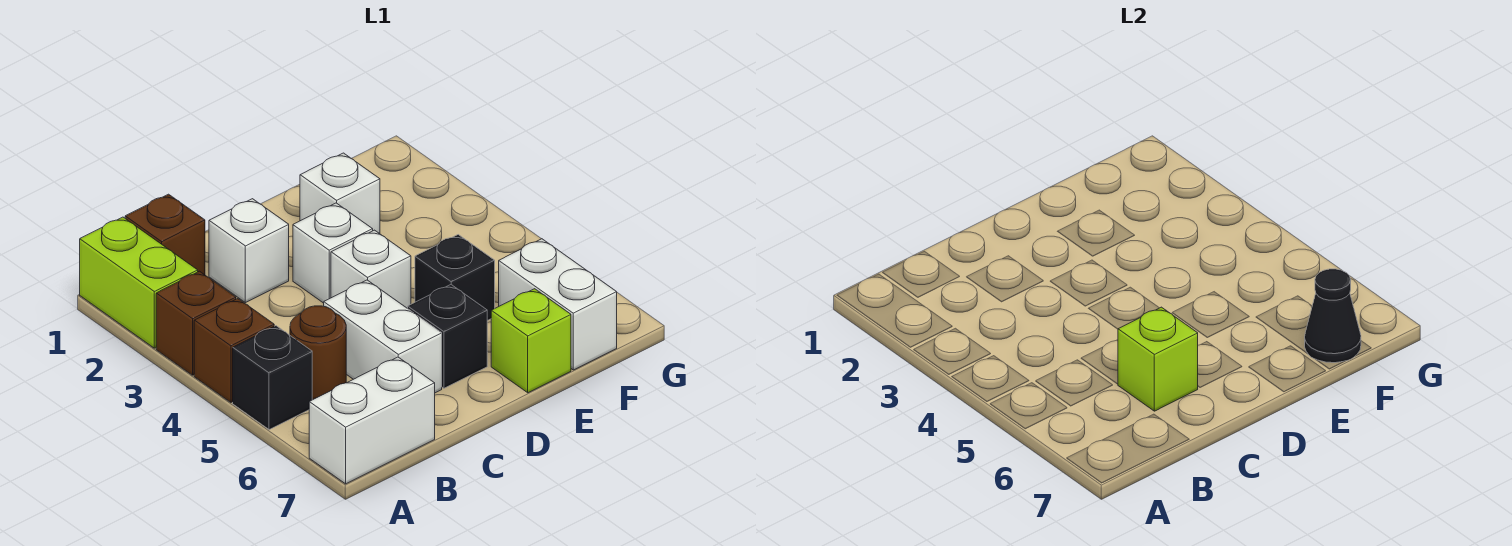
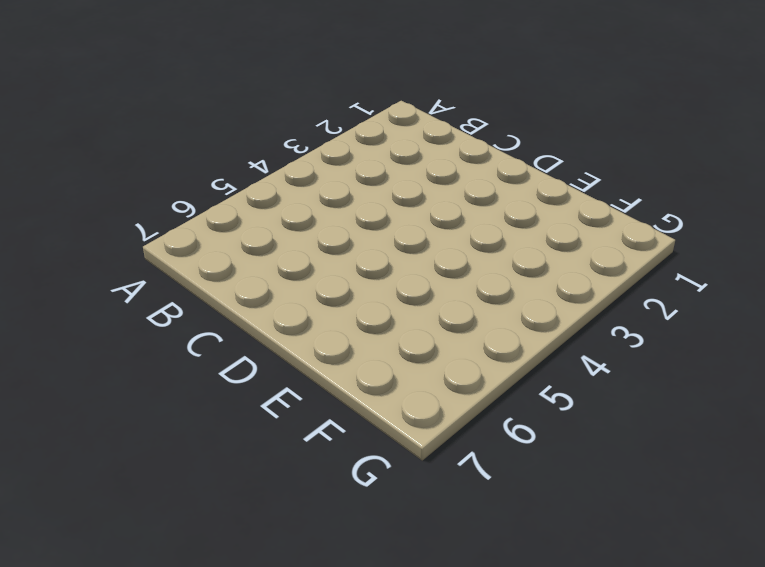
none -> lime 1x2 brick [80,217,198,348]
none -> brown 1x1 brick [156,271,236,375]
none -> brown 1x1 brick [194,299,274,402]

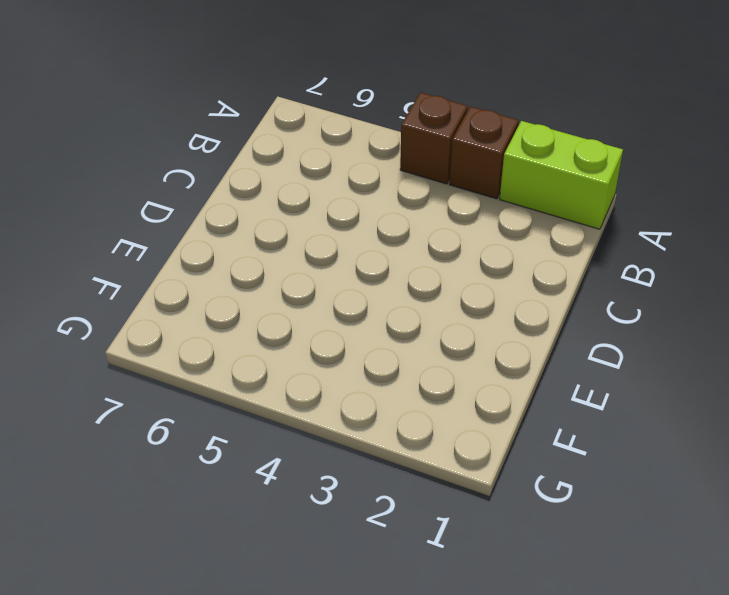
none -> black 1x1 brick [233,326,312,430]
none -> white 1x2 brick [309,357,435,484]
none -> brown 1x1 brick [125,194,205,275]

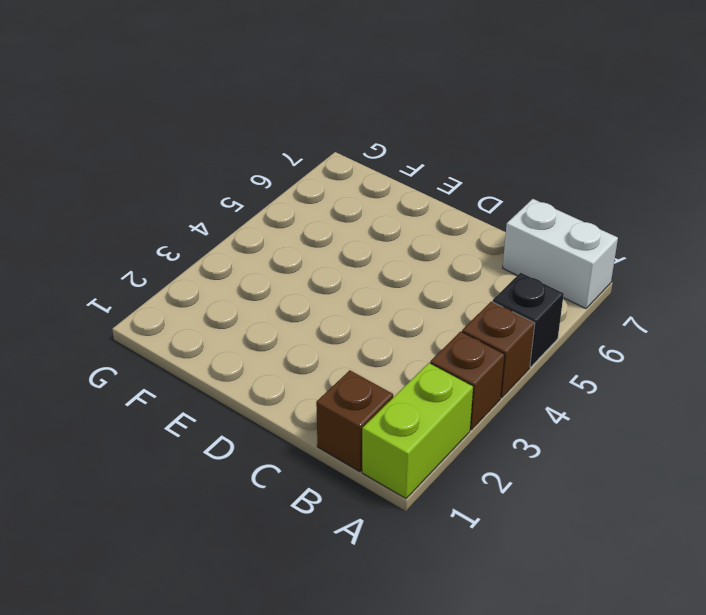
none -> brown 1x1 round brick [290,306,346,400]
none -> white 1x1 brick [209,199,289,303]
none -> white 1x2 brick [324,280,442,393]

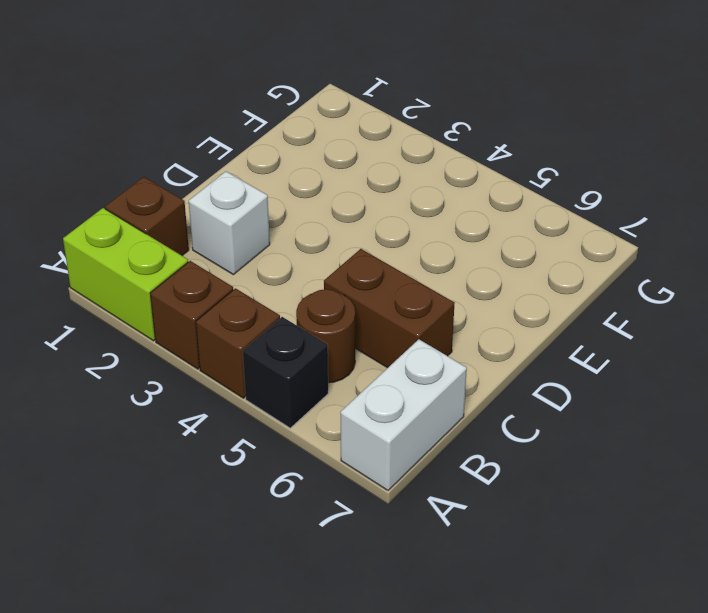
brown 1x2 brick [324,249,455,368] -> white 1x2 brick [324,280,442,393]
none -> white 1x1 brick [293,203,373,303]
none -> white 1x1 brick [331,230,411,308]
none -> black 1x1 brick [408,285,487,388]

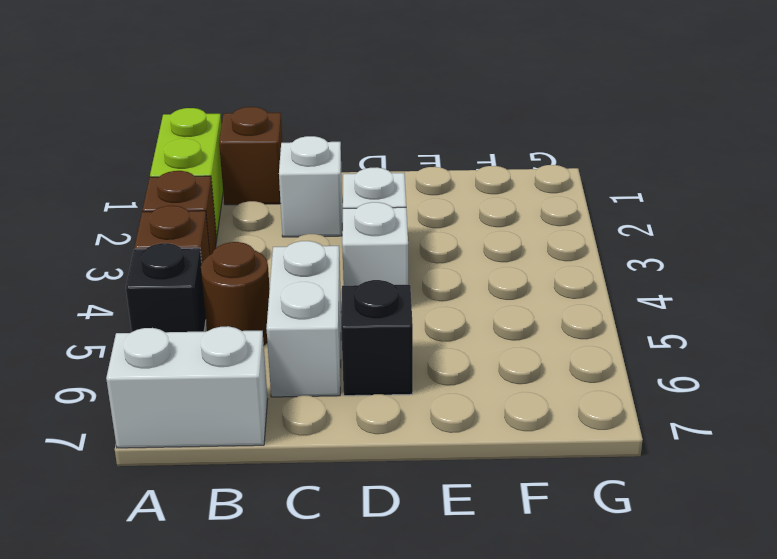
none -> white 1x1 brick [300,153,380,234]
none -> black 1x1 brick [415,235,495,321]
none -> lime 1x1 brick [491,289,571,393]

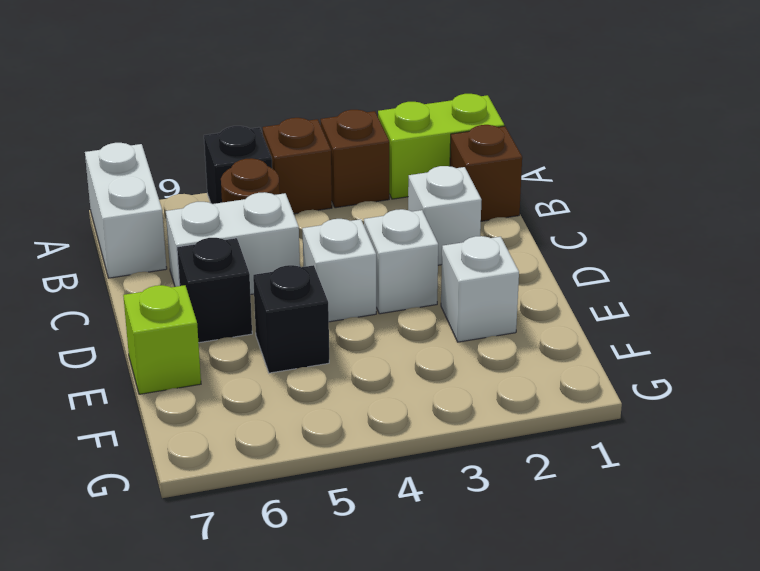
none -> white 1x2 brick [499,239,617,370]
none -> lime 1x1 brick [1118,307,1198,411]
none -> black 1x1 cone [1305,269,1361,363]

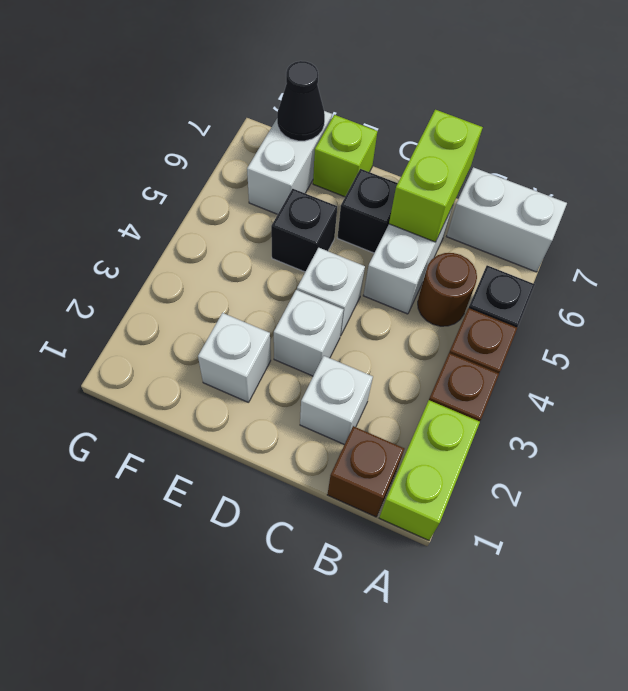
lime 1x2 brick [389,110,483,242] -> lime 1x1 brick [1118,307,1198,411]

